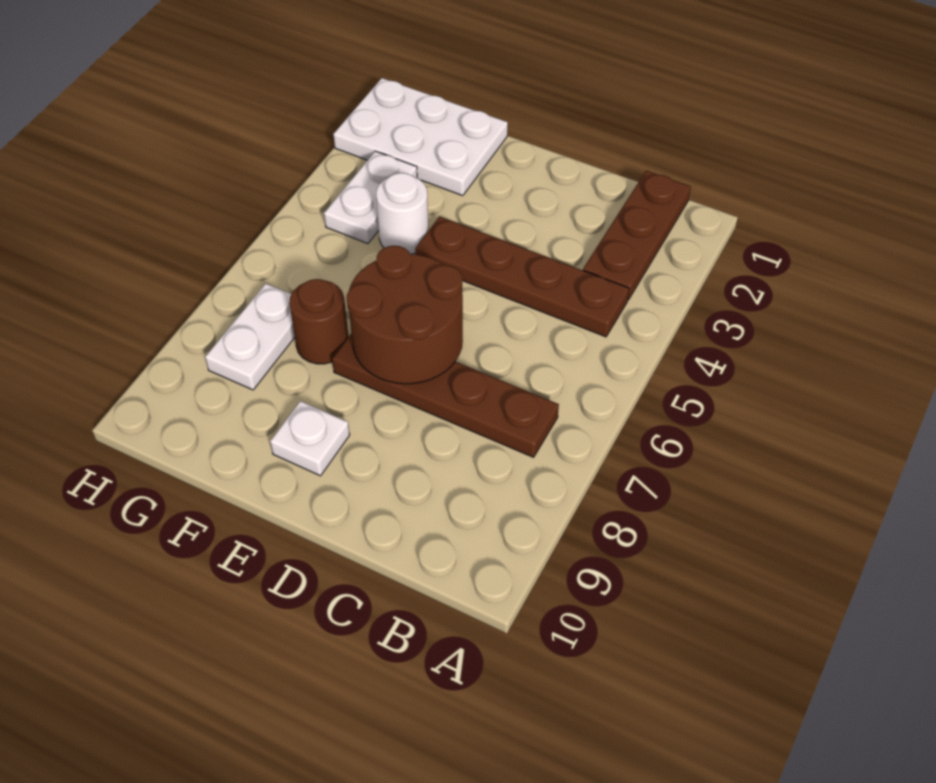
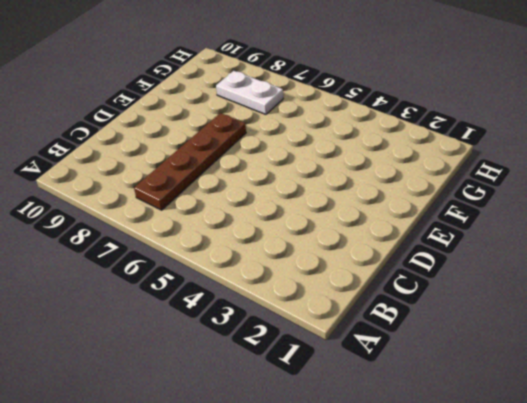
none -> brown 1x3 plate [583,171,691,300]
none -> brown 1x4 plate [415,216,629,337]

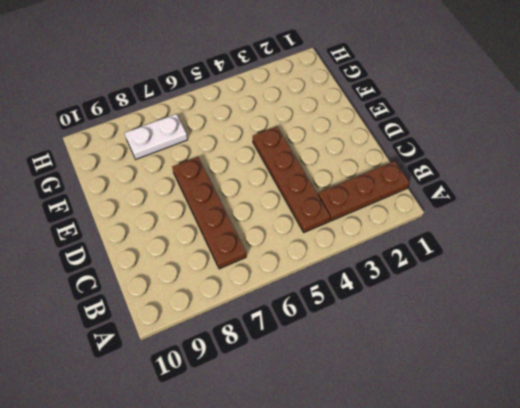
none -> white 1x1 plate [270,401,350,476]
none -> white 2x3 plate [333,78,508,196]

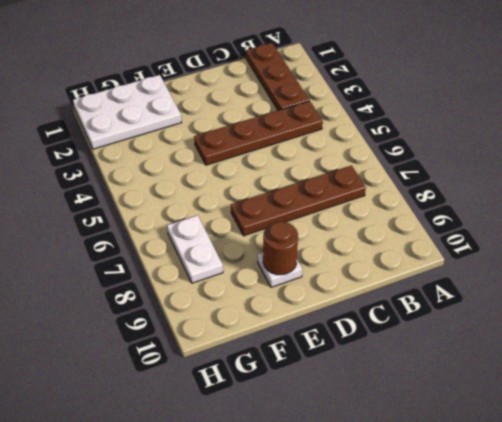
brown 1x1 round brick [263,222,298,275] -> brown 1x1 round brick moved to [289,279,348,364]
none -> white 1x1 round brick [376,173,428,254]
none -> white 1x2 plate [324,151,417,244]

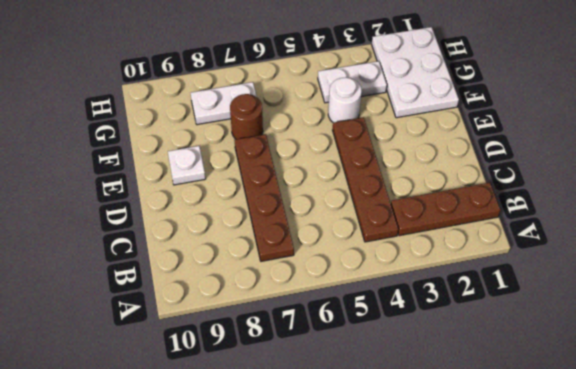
none -> brown 2x2 round brick [347,246,463,384]

